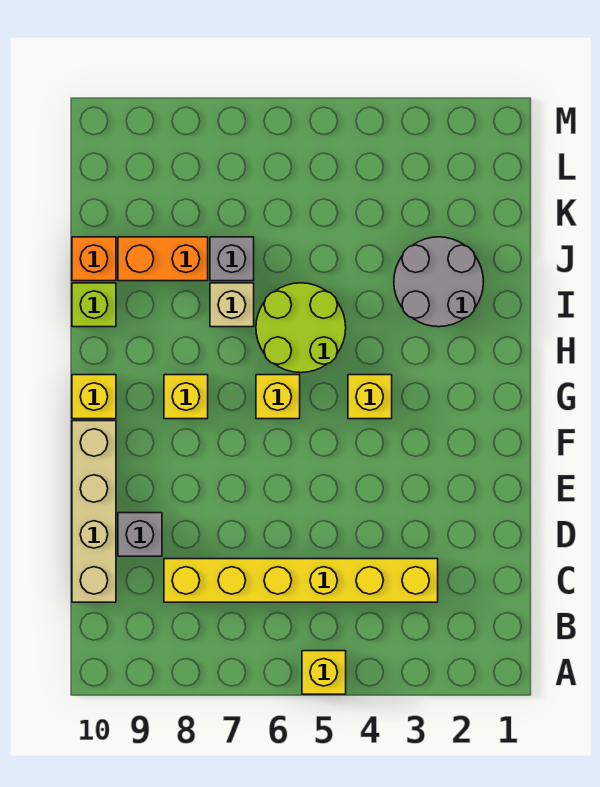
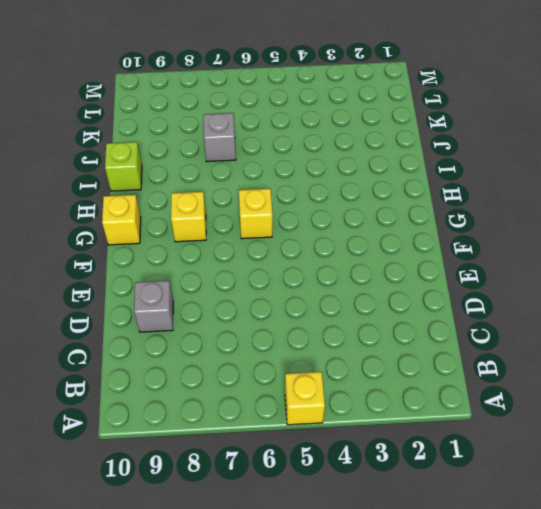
none -> yellow 1x6 brick [164,559,438,602]
none -> tan 1x4 brick [72,421,116,602]
none -> yellow 1x1 brick [348,375,392,419]

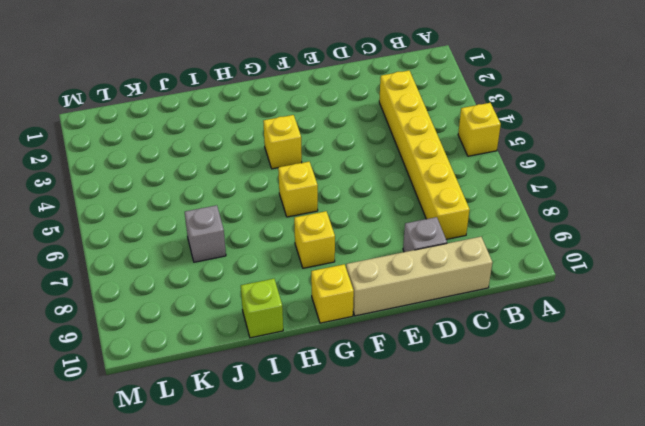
none -> lime 2x2 round brick [256,283,346,373]
none -> grey 2x2 round brick [394,237,483,327]
none -> tan 1x1 brick [210,283,254,327]

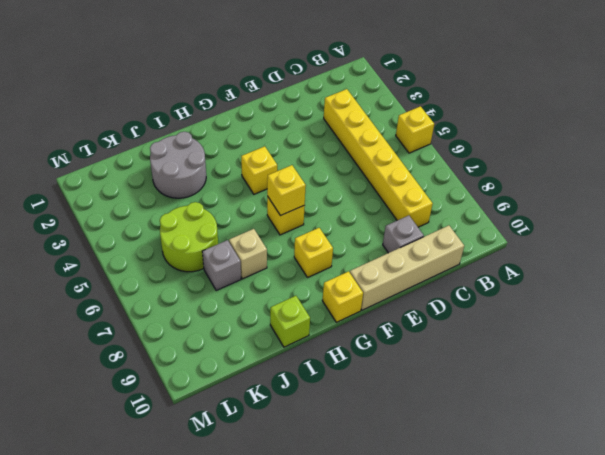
yellow 1x1 brick [267,165,306,216] -> none
lime 2x2 round brick [160,202,218,272] -> lime 2x2 round brick moved to [256,283,346,373]
none -> orange 1x2 brick [118,237,208,281]
none -> orange 1x1 brick [72,237,116,281]

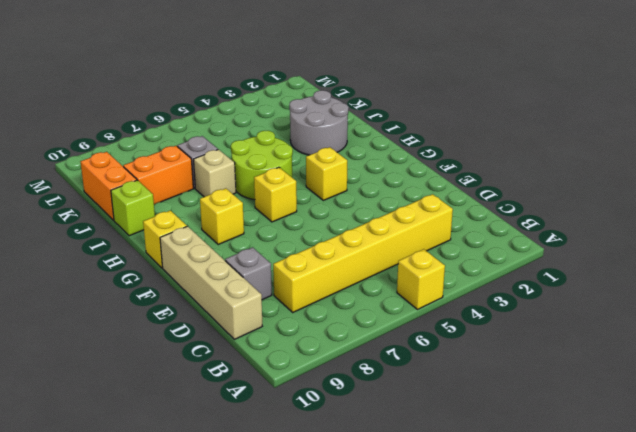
orange 1x2 brick [81,152,137,220] -> orange 1x1 brick [72,237,116,281]

